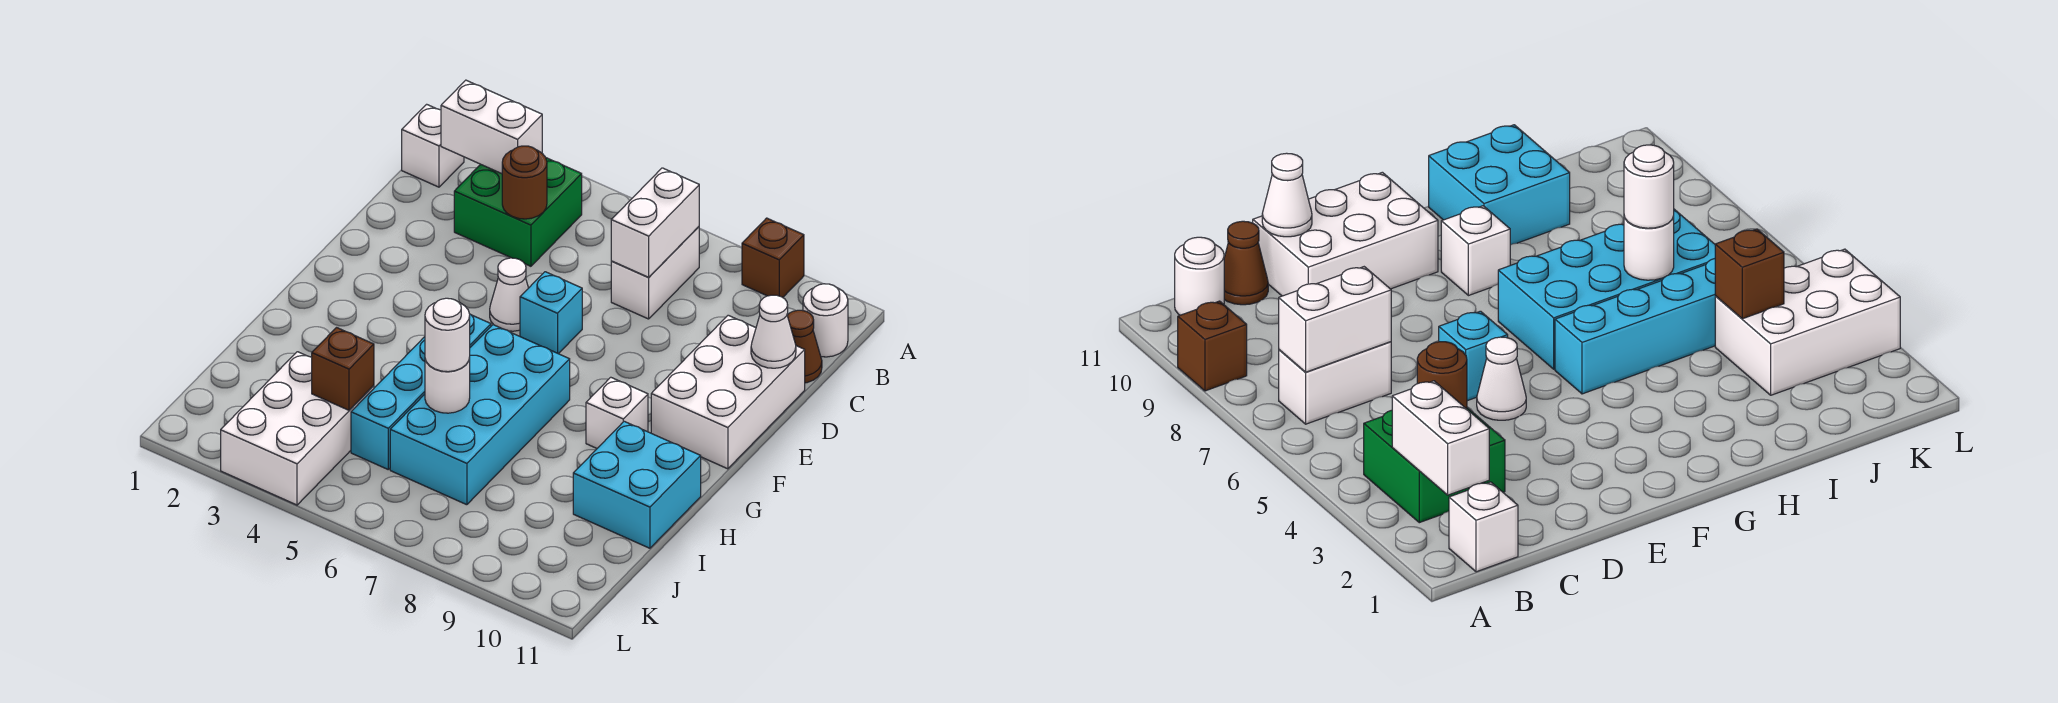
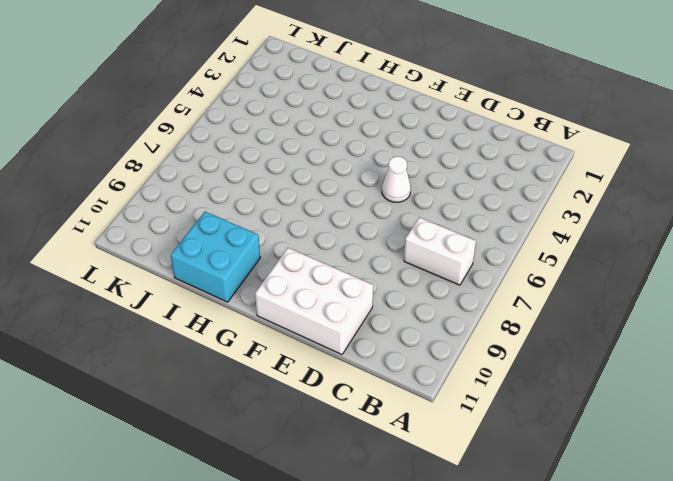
none -> brown 1x1 brick [742,218,804,297]
none -> white 1x1 brick [402,104,464,187]
none -> green 2x2 brick [454,158,582,266]

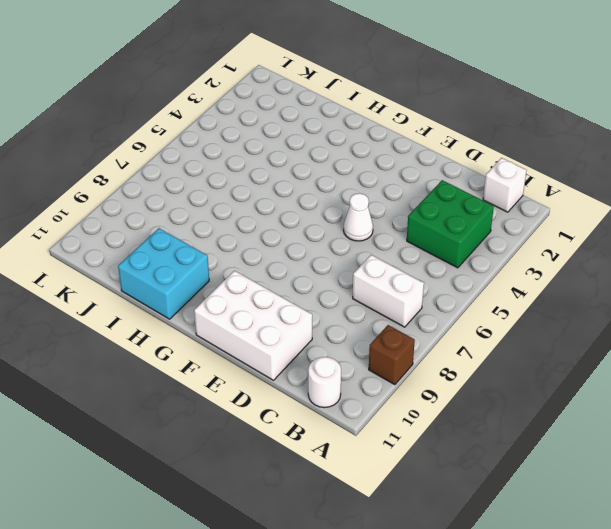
none -> brown 1x1 cone [787,310,822,383]
none -> cyan 1x1 brick [520,272,582,354]
none -> cyan 1x4 brick [351,314,491,469]

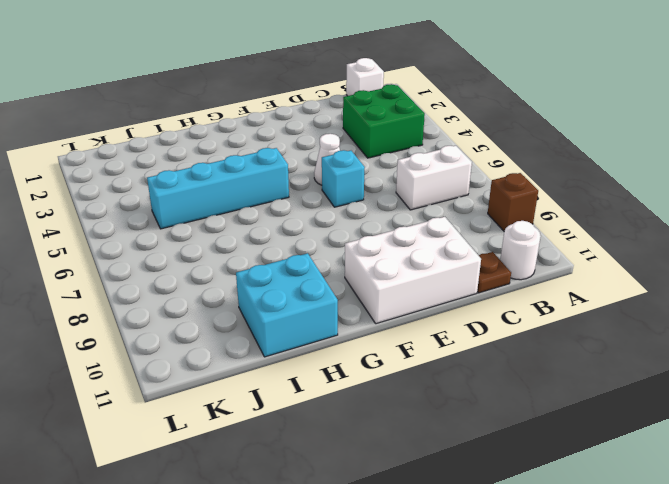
brown 1x1 plate [477,252,511,293] -> brown 1x1 cone [787,310,822,383]
none -> cyan 2x4 brick [390,325,570,505]
none -> white 1x1 brick [586,377,648,448]
none -> white 2x3 brick [221,352,374,505]

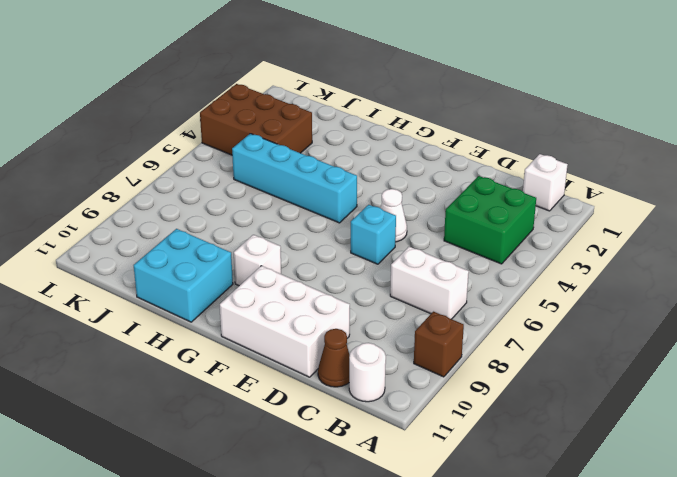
brown 2x3 brick [200,84,312,155] -> white 2x3 brick [221,352,374,505]
none -> cyan 2x4 brick [390,325,570,505]
none -> white 1x2 brick [441,80,542,174]
none -> white 1x2 brick [611,168,699,277]

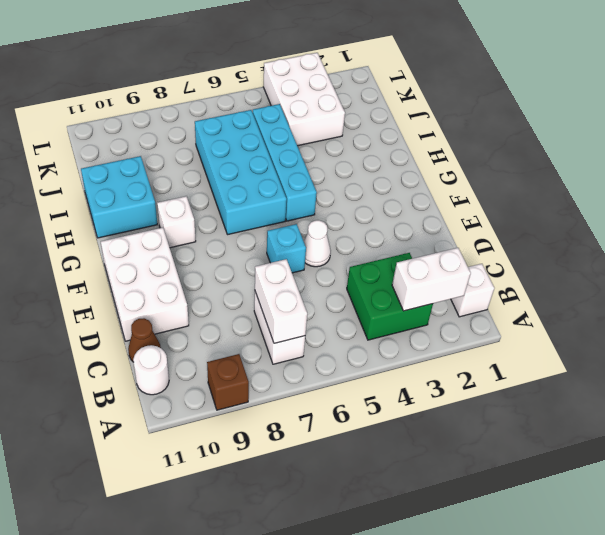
none -> brown 1x1 round brick [502,146,547,219]
none -> white 1x1 cone [751,295,796,368]
none -> white 1x1 round brick [425,358,470,413]

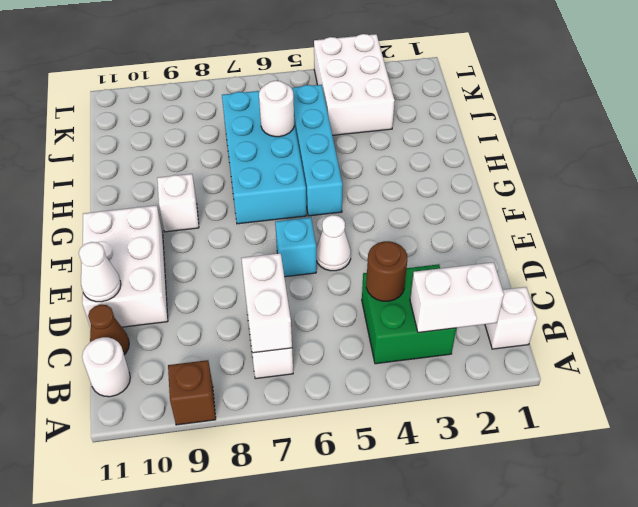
none -> cyan 2x2 brick [573,421,701,548]
none -> brown 1x1 brick [312,328,374,410]
none -> white 1x1 round brick [425,298,470,372]

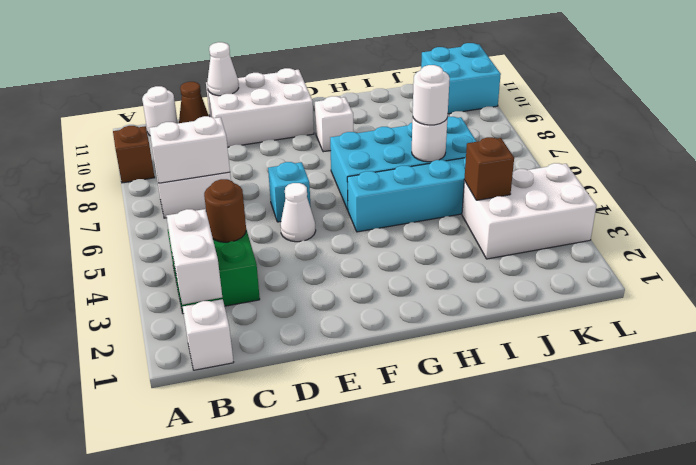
cyan 2x2 brick [421,43,501,114] -> cyan 2x2 brick moved to [573,421,701,548]

